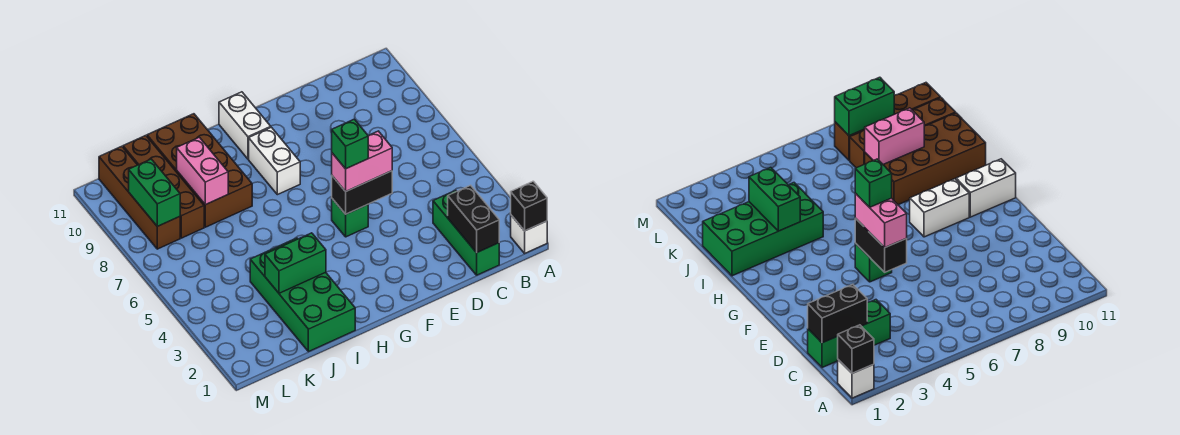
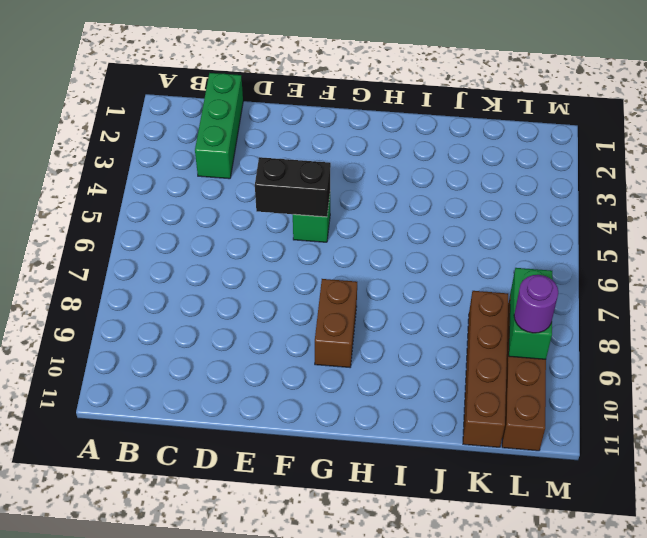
brown 1x2 brick [315,279,357,367] -> white 1x2 brick [249,127,300,195]
purple 1x1 round brick [514,275,558,333] -> none
none -> white 1x1 brick [511,215,547,253]
none -> white 1x2 brick [219,92,271,159]
none -> green 2x4 brick [250,238,355,352]

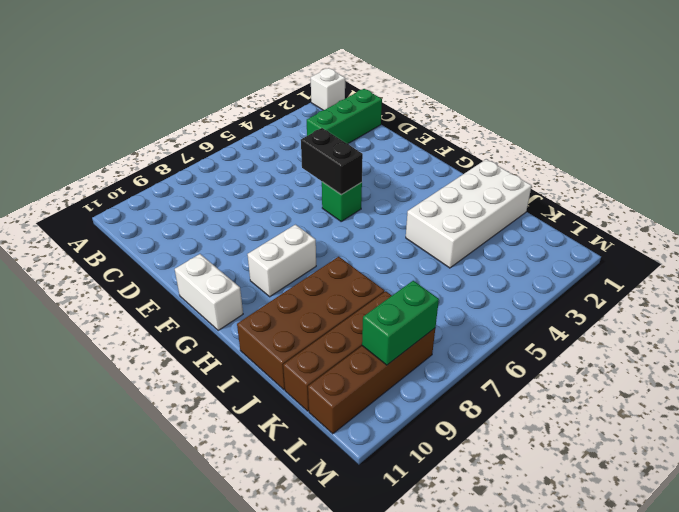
white 1x2 brick [175,254,243,330] -> white 1x2 brick turned to [219,92,271,159]
white 2x4 brick [406,159,532,268] -> green 2x4 brick [250,238,355,352]
none -> black 1x1 brick [511,181,547,231]
none -> black 1x2 brick [448,185,499,253]
none -> green 1x2 brick [265,233,326,293]

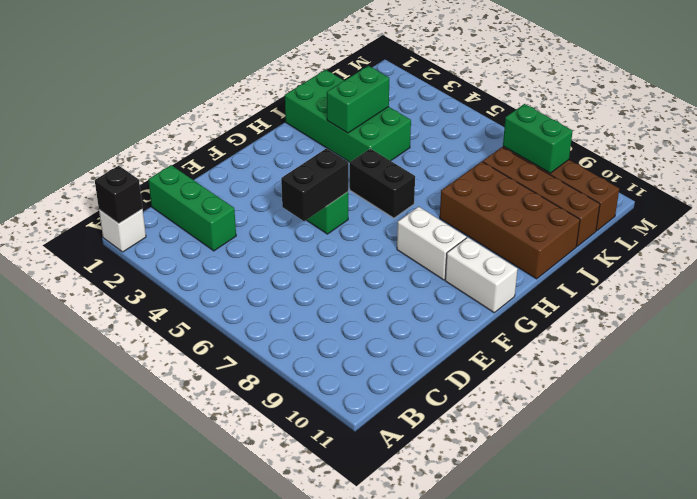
black 1x2 brick [350,149,415,218] -> black 1x2 brick moved to [448,185,499,253]
none -> pink 1x2 brick [177,137,228,205]
none -> pink 1x2 brick [332,131,392,191]
none -> green 1x1 brick [332,119,368,169]

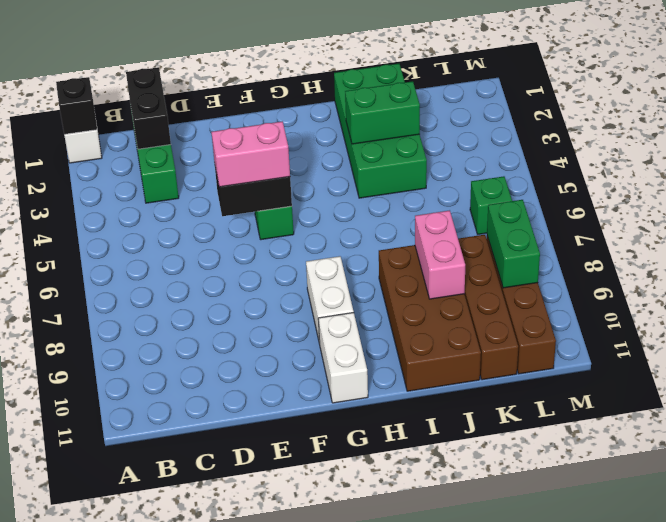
green 1x1 brick [470,176,512,234] -> green 1x1 brick moved to [332,119,368,169]

